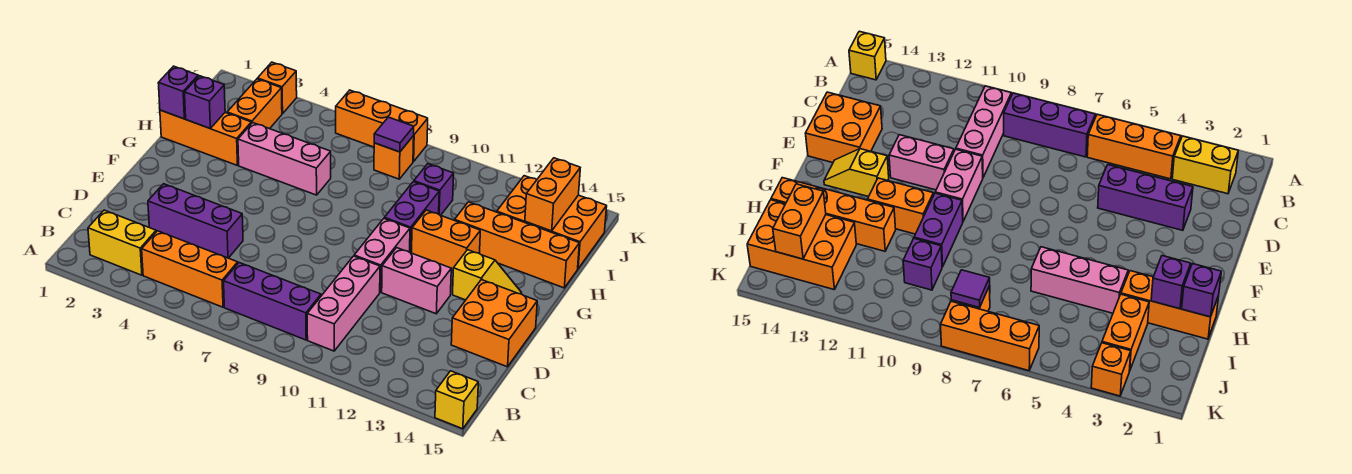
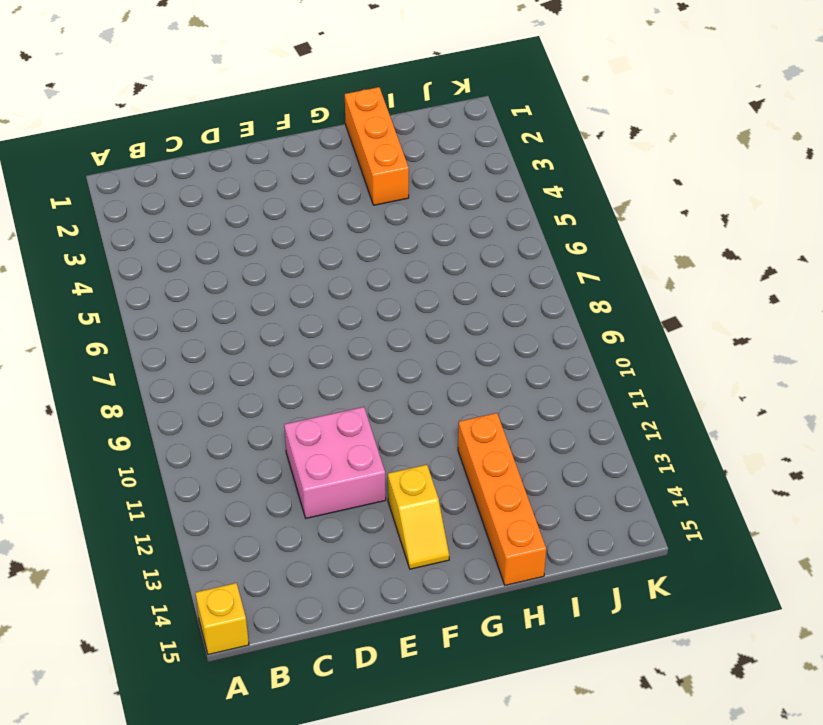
pink 2x2 brick [284,407,386,518] -> pink 1x2 brick [382,248,451,314]
none -> yellow 1x2 brick [88,210,156,275]
none -> orange 1x3 brick [142,231,238,307]
none -> purple 1x3 brick [224,263,321,340]

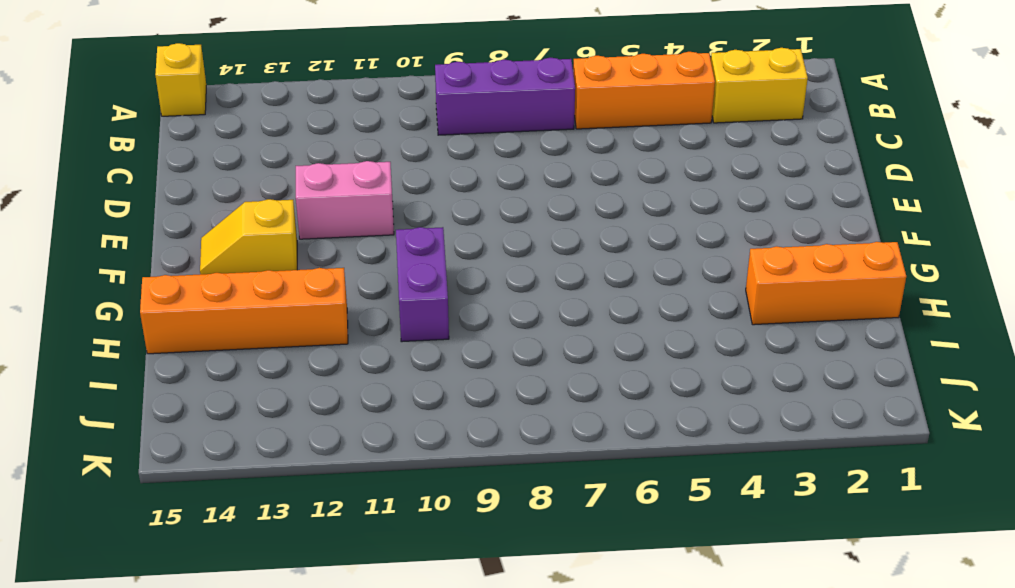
none -> pink 1x3 brick [307,256,380,351]
none -> purple 1x3 brick [148,184,243,258]
none -> orange 2x2 brick [451,280,537,367]

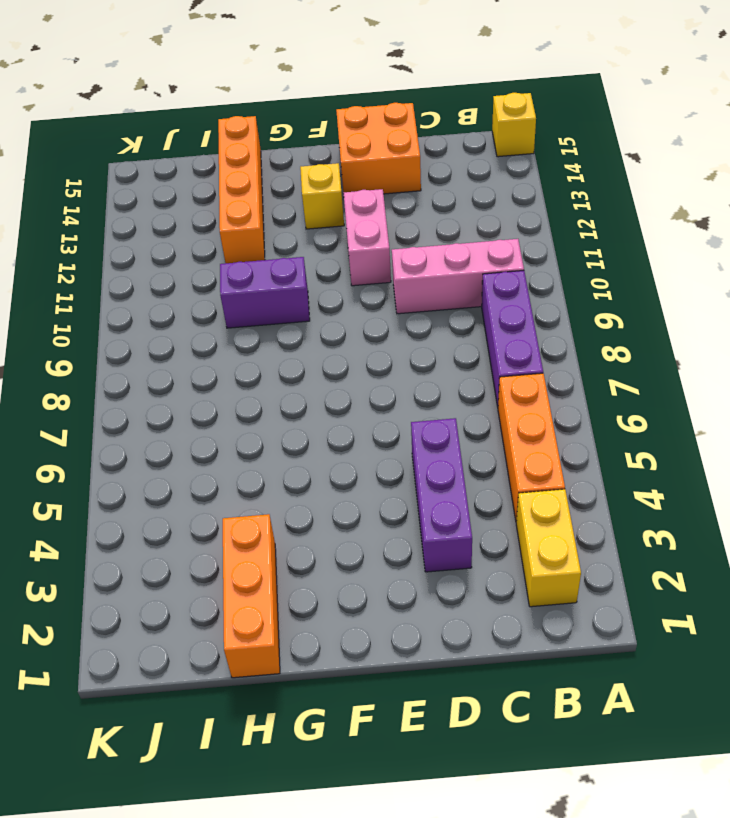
none -> pink 1x2 brick [354,219,410,292]
none -> orange 1x2 brick [412,210,480,270]
none -> pink 1x3 brick [238,123,331,195]

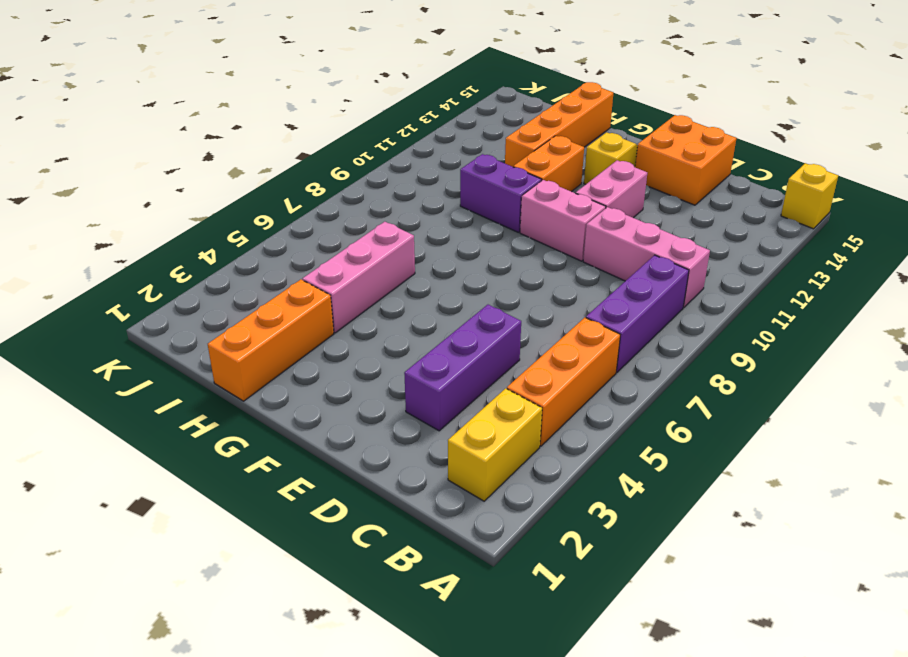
none -> orange 1x2 brick [227,79,282,129]
none -> purple 1x1 brick [414,164,454,215]
none -> orange 2x3 brick [497,176,607,268]

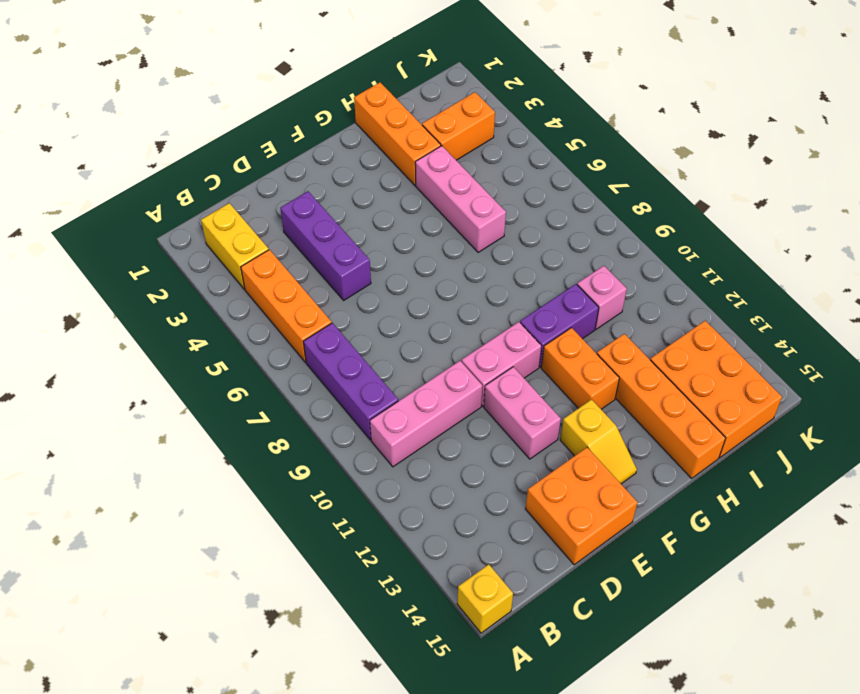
pink 1x1 brick [577,266,627,329] -> purple 1x1 brick [414,164,454,215]
none -> orange 1x1 brick [374,136,414,179]
none -> orange 1x1 brick [258,62,297,114]
none -> orange 1x3 brick [336,90,428,162]

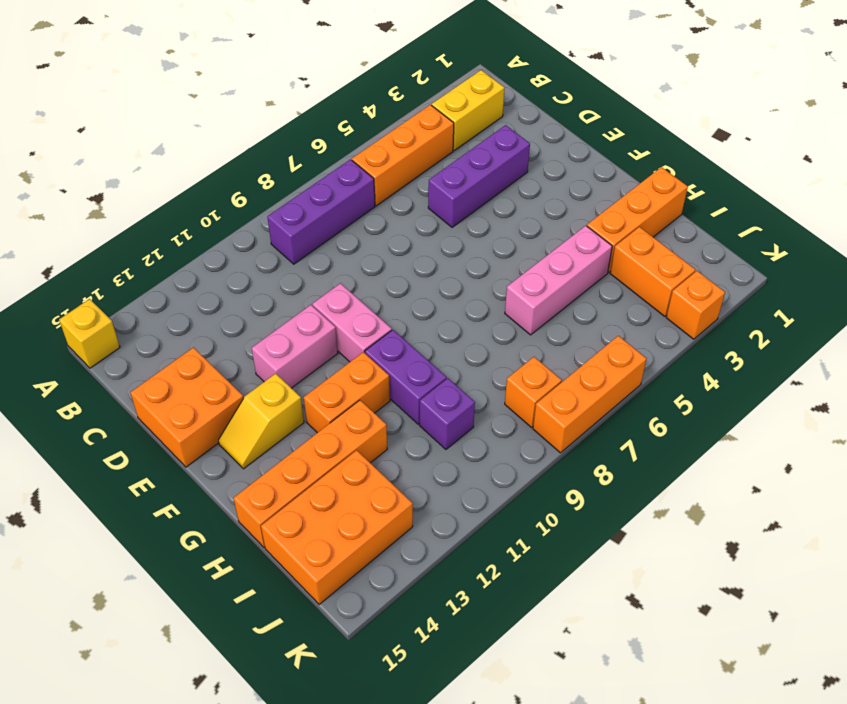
none -> pink 1x3 brick [307,256,380,351]
none -> purple 1x1 brick [158,66,198,119]
none -> purple 1x1 brick [185,76,225,128]

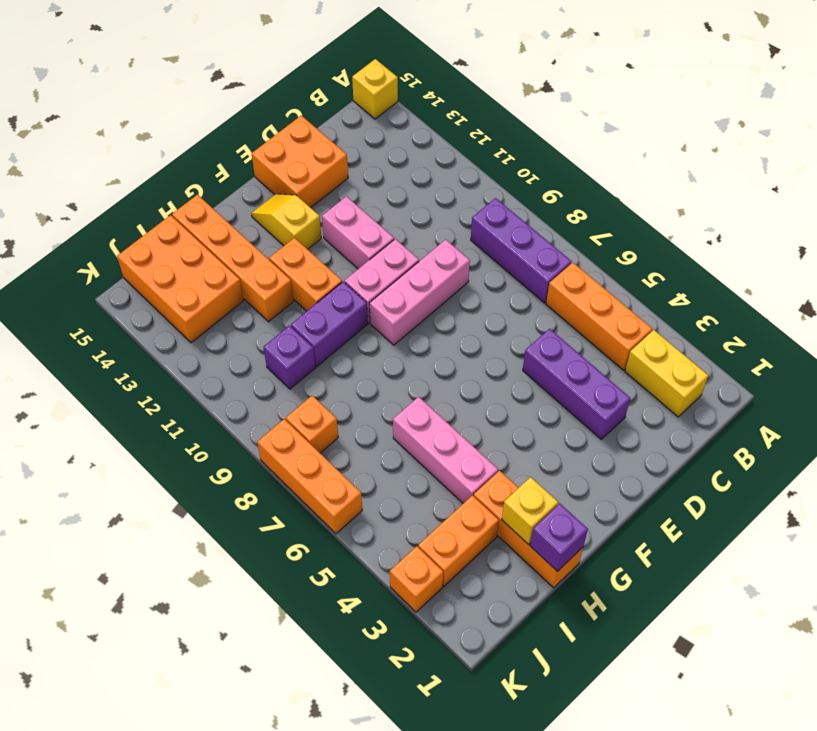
pink 1x3 brick [369,240,470,345] -> pink 1x3 brick moved to [307,256,380,351]
yellow 1x1 brick [502,477,558,545] -> purple 1x1 brick [185,76,225,128]
none -> orange 1x2 brick [525,158,580,231]
none -> purple 1x1 tile [374,117,414,152]

